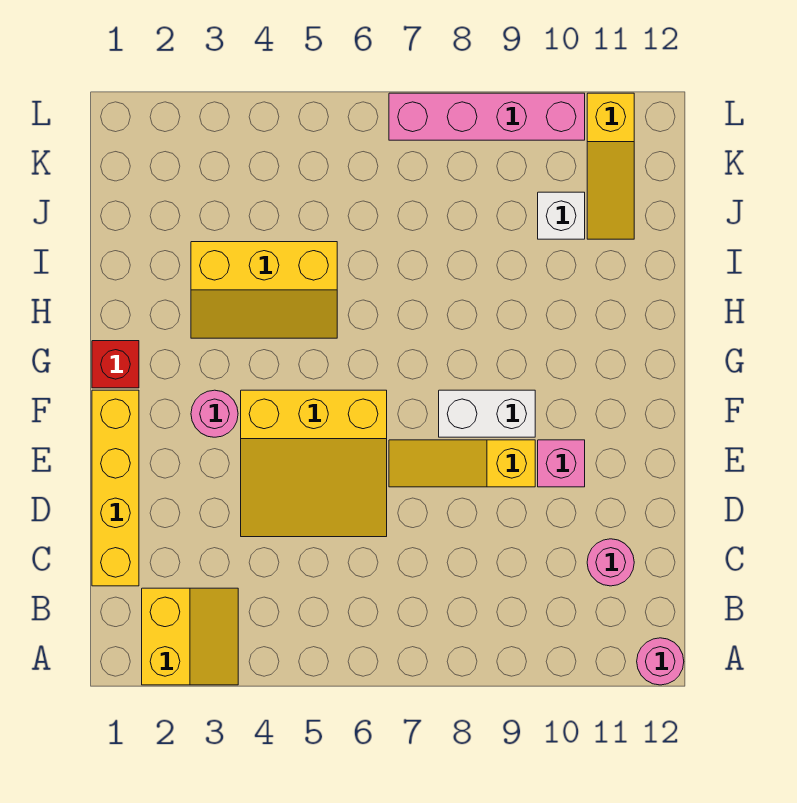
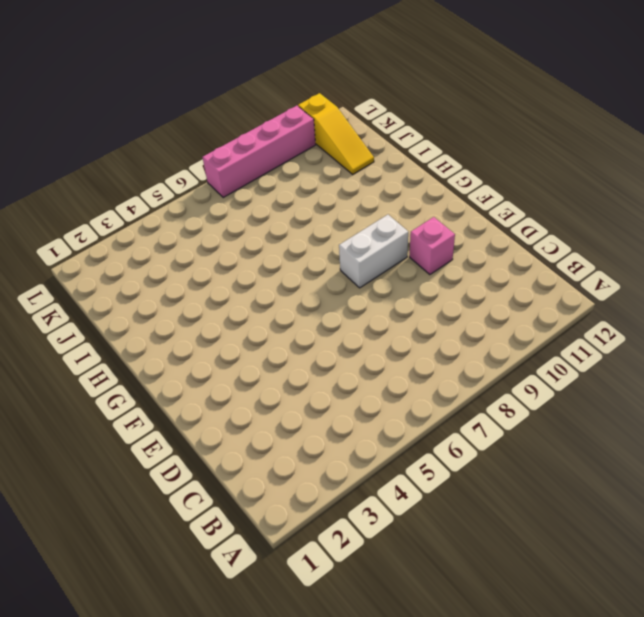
none -> yellow 2x2 slope [142,588,238,685]
none -> pink 1x1 round brick [637,638,684,685]
none -> yellow 1x4 brick [92,390,139,586]

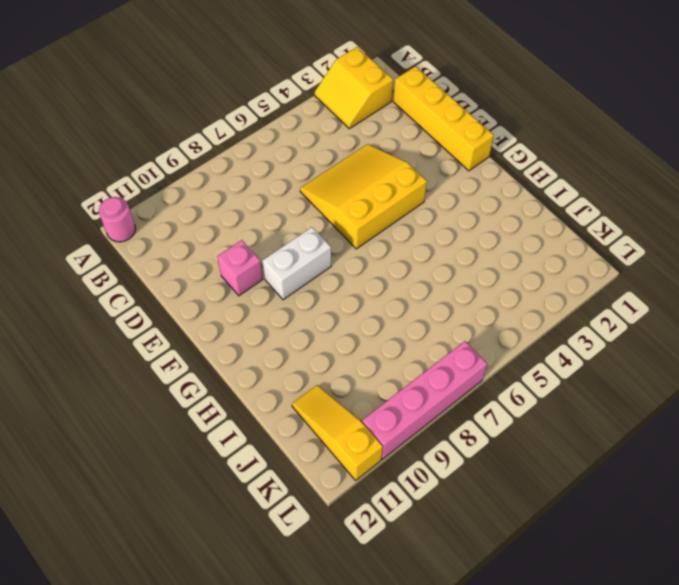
none -> pink 1x1 round brick [587,539,634,586]
none -> yellow 1x3 slope [389,440,535,487]
none -> pink 1x1 round brick [191,390,238,437]

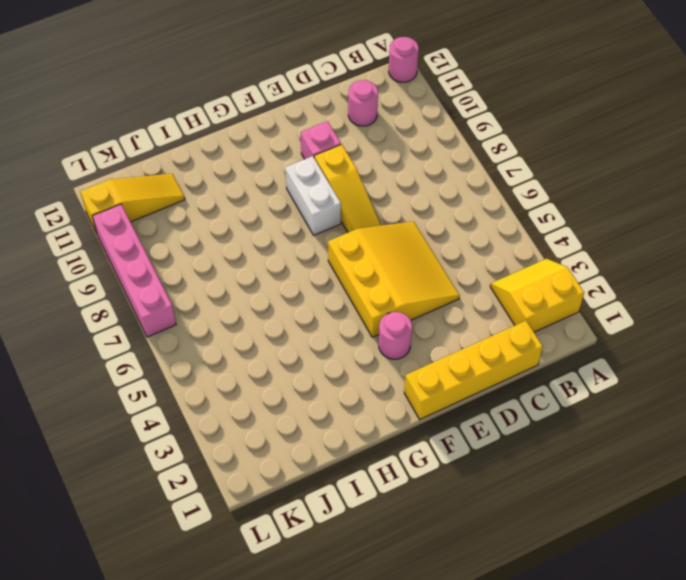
none -> red 1x1 brick [92,341,139,388]
none -> yellow 2x3 slope [191,242,337,338]
none -> white 1x1 brick [538,192,585,239]

